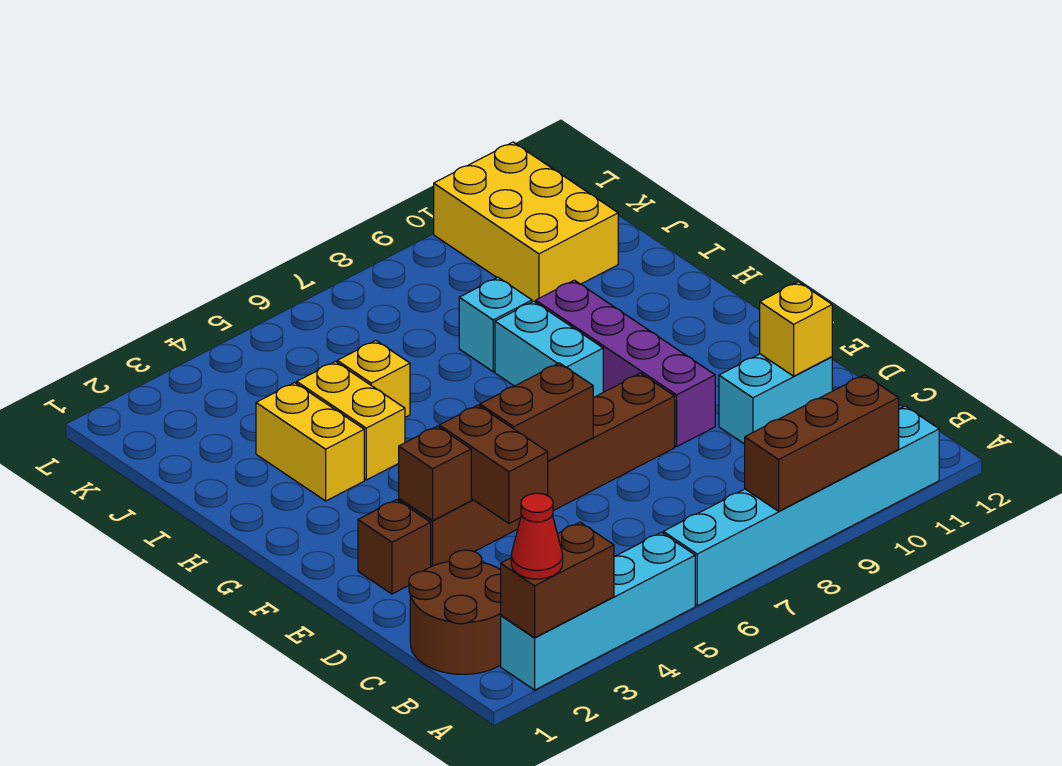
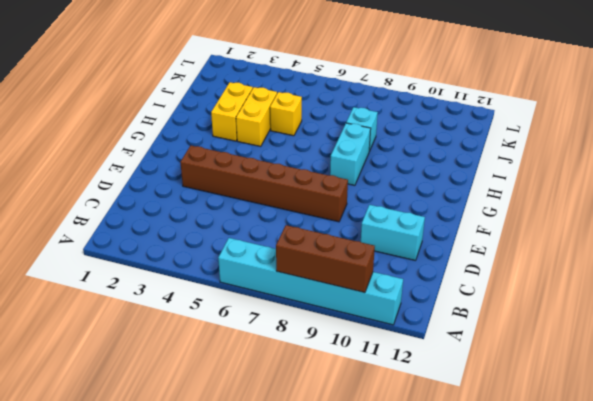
none -> cyan 1x4 brick [501,532,695,690]
none -> brown 2x2 round brick [409,550,501,674]
none -> brown 1x1 brick [358,500,431,594]

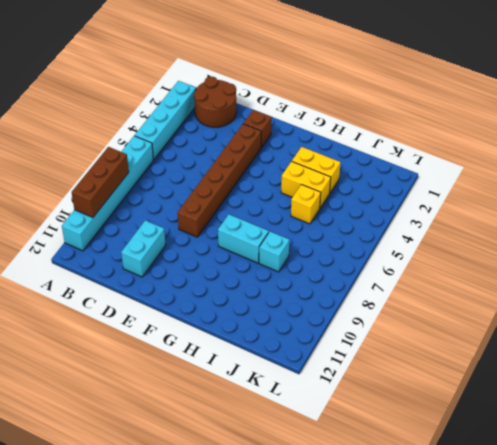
none -> purple 1x4 brick [536,280,715,447]
none -> yellow 2x3 brick [434,142,618,302]
none -> brown 1x2 brick [501,522,614,638]

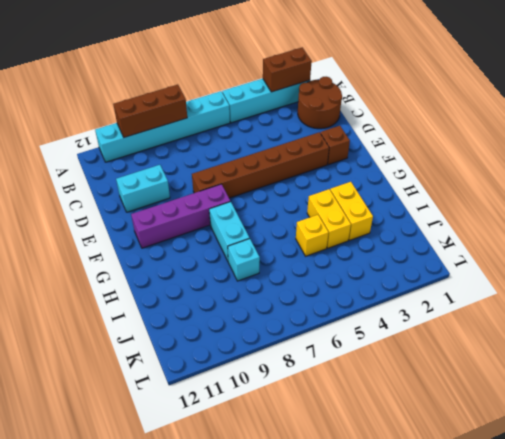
purple 1x4 brick [131,184,230,248] -> purple 1x4 brick turned to [536,280,715,447]
none -> yellow 2x3 brick [434,142,618,302]
none -> brown 1x2 brick [439,405,548,523]
none -> yellow 1x1 brick [760,282,832,376]

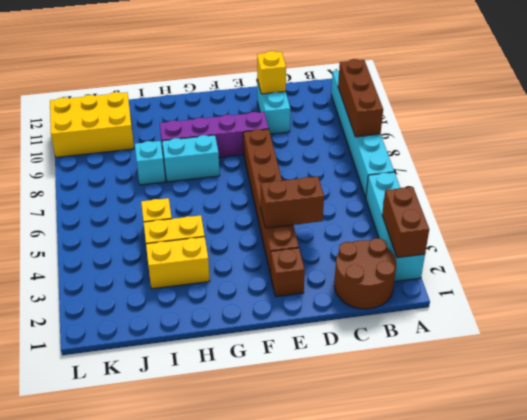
none -> brown 1x1 brick [399,426,471,520]
none -> brown 1x2 brick [480,363,593,461]
none -> red 1x1 cone [511,493,563,579]

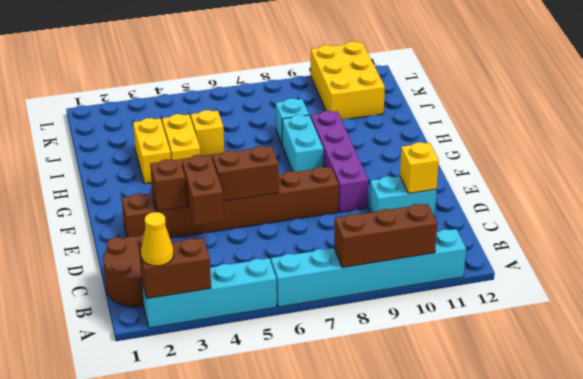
yellow 1x1 cone [141,212,174,266] -> red 1x1 cone [511,493,563,579]

